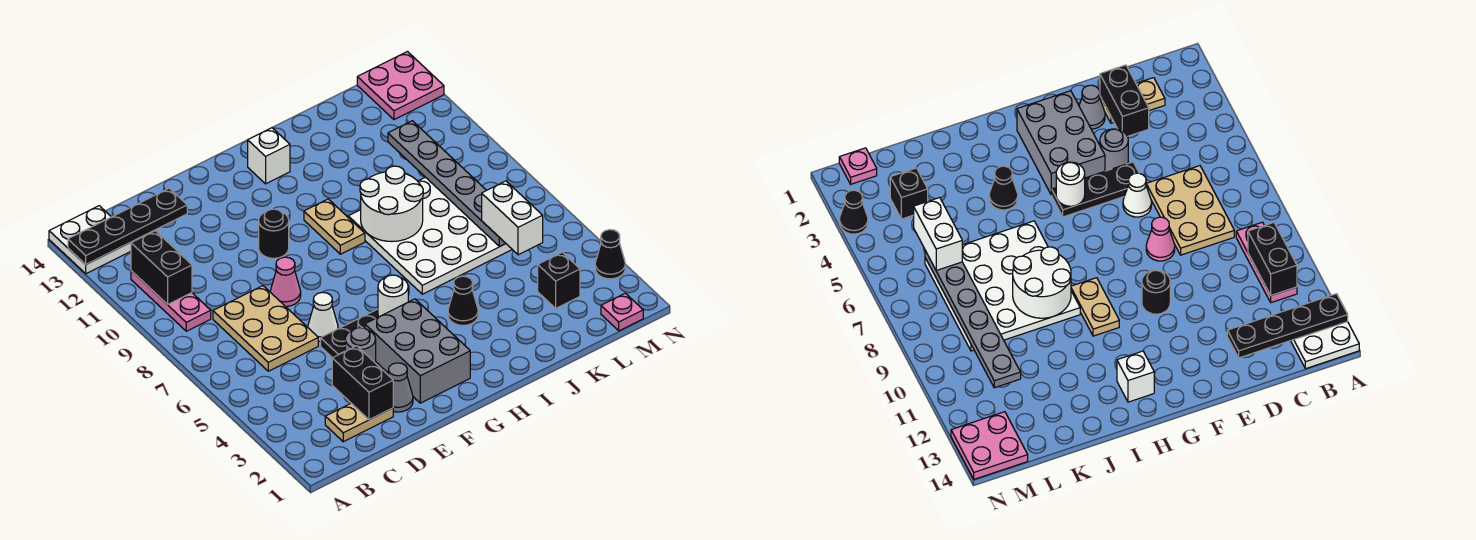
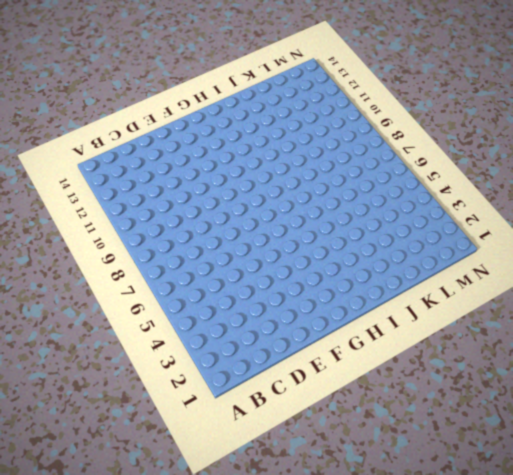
none -> white 2x2 plate [49,206,136,274]
none -> pink 1x3 plate [131,271,211,331]
none -> tan 1x2 plate [325,403,393,442]

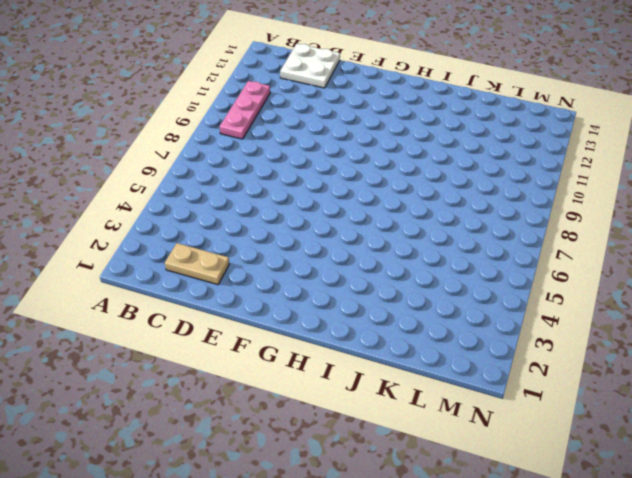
white 2x2 plate [280,44,340,88] -> white 2x2 plate moved to [49,206,136,274]
none -> tan 2x3 plate [213,286,318,371]
none -> grey 1x1 cone [388,363,413,412]
none -> grey 1x1 round brick [345,328,376,363]

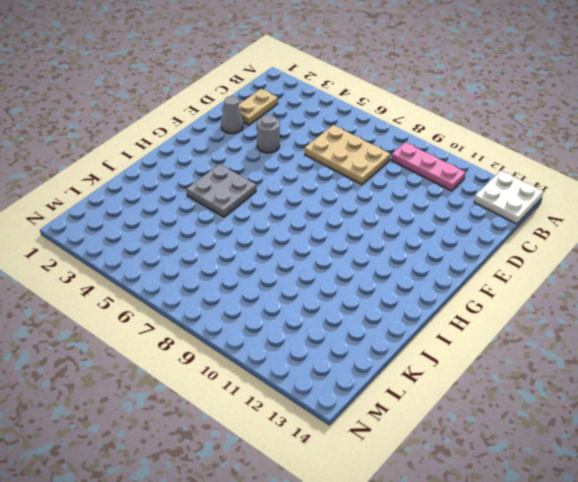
grey 2x2 plate [187,164,256,217] -> black 1x1 cone [448,276,478,325]
none -> black 1x3 plate [321,309,378,358]
none -> white 1x1 cone [308,292,338,341]
none -> pink 1x1 cone [270,257,301,306]

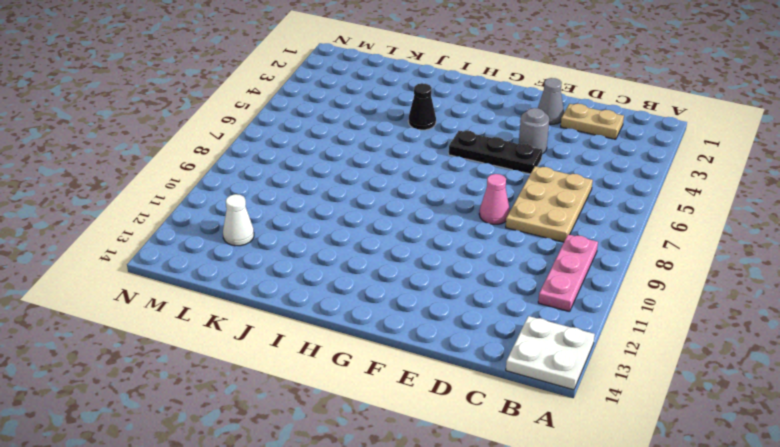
white 1x1 cone [223,194,254,246] -> white 1x1 cone moved to [308,292,338,341]
none -> grey 2x3 brick [365,299,470,403]
none -> black 1x1 round brick [259,209,289,258]
none -> tan 1x2 plate [304,199,365,254]

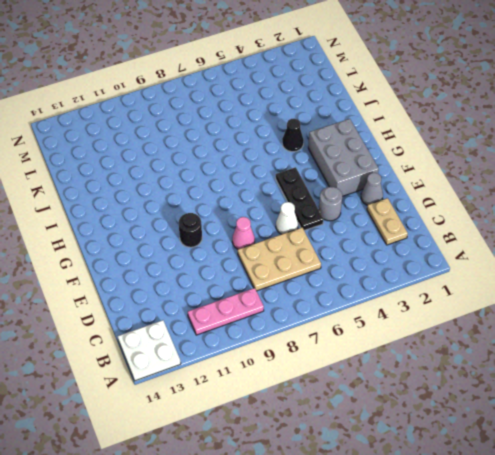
grey 2x3 brick [308,119,379,196] -> grey 2x3 brick turned to [365,299,470,403]
none -> tan 1x2 plate [304,199,365,254]
none -> white 1x1 brick [248,128,290,184]
none -> white 4x4 plate [348,177,512,294]

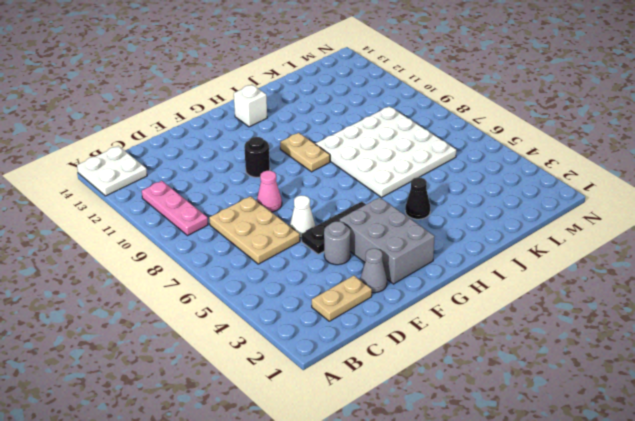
none -> black 1x1 brick [538,252,580,308]
none -> pink 1x1 plate [601,293,643,331]
none -> pink 2x2 plate [357,52,444,120]

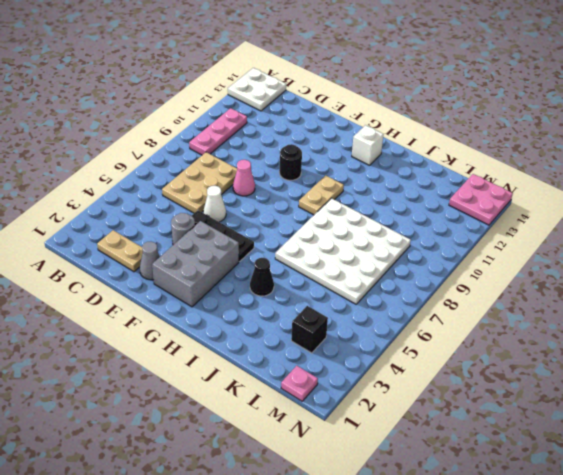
none -> black 1x1 cone [595,230,625,279]
none -> black 1x4 plate [68,188,187,264]
none -> black 1x2 brick [131,231,192,305]

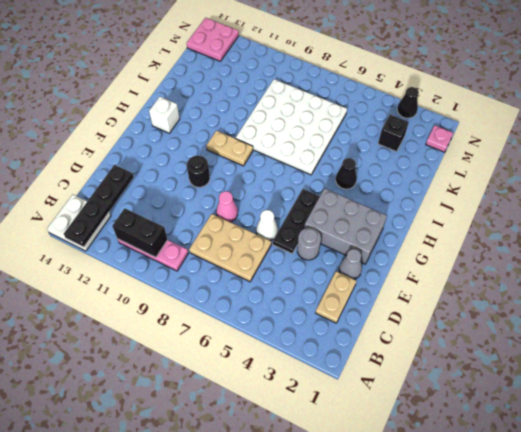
none -> black 1x2 brick [332,346,393,420]
none -> white 1x1 round brick [378,275,408,317]
none -> white 2x2 round brick [360,166,423,242]

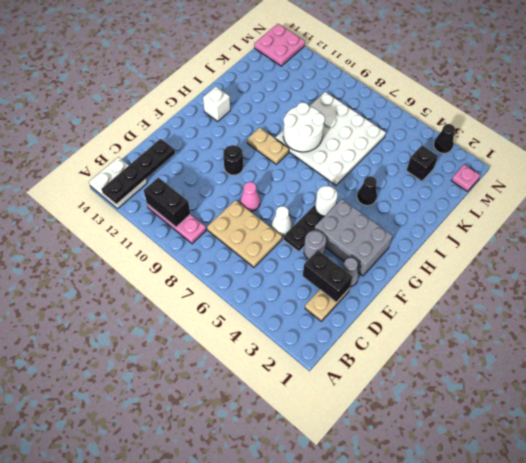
none -> grey 1x6 plate [388,121,506,246]
none -> white 1x2 brick [482,181,543,255]

